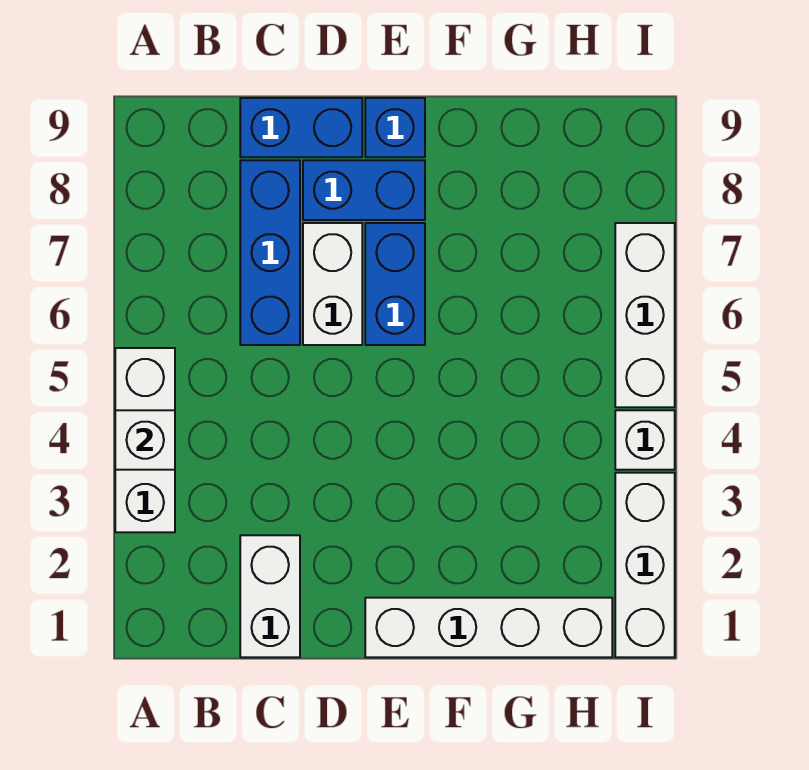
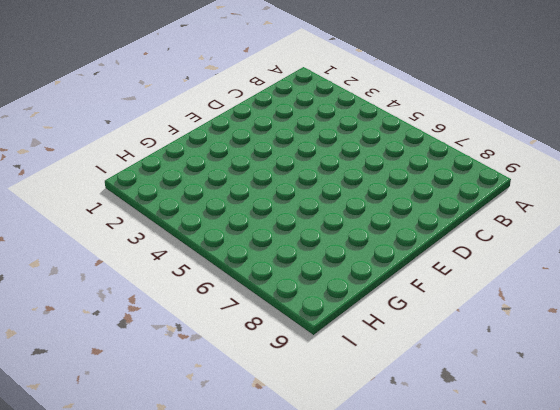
none -> white 1x3 brick [115,348,175,532]
none -> white 1x2 brick [240,535,300,657]
none -> blue 1x3 brick [240,160,300,345]

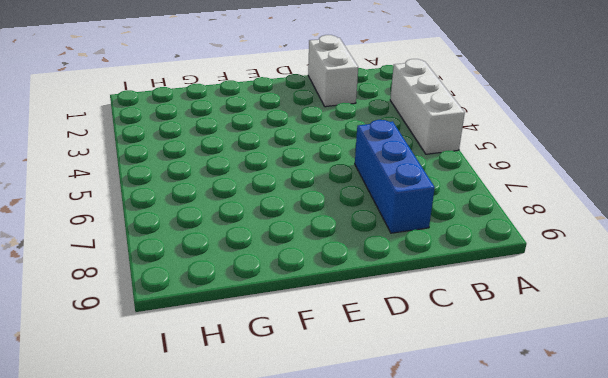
none -> blue 1x2 brick [240,98,362,157]
none -> white 1x2 brick [303,223,362,345]
none -> blue 1x2 brick [303,160,425,220]

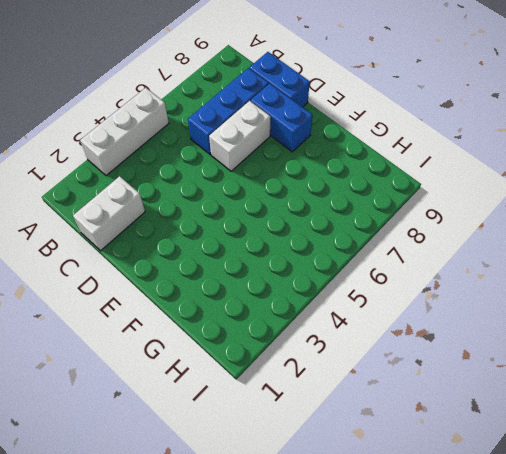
none -> white 1x4 brick [365,598,612,657]
none -> blue 1x2 brick [365,223,425,345]
none -> blue 1x1 brick [365,98,425,157]

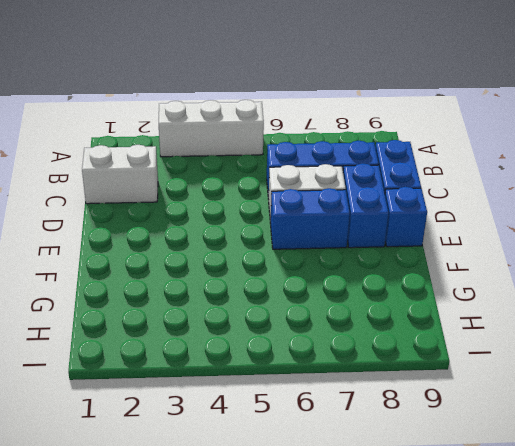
none -> white 1x4 brick [365,598,612,657]
none -> white 1x3 brick [615,473,675,657]
none -> white 1x1 brick [615,410,675,470]

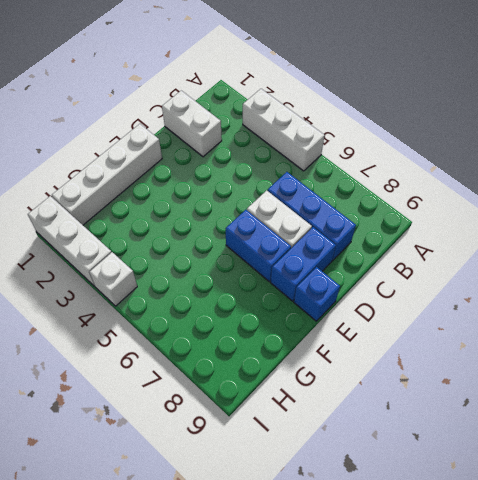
none -> blue 1x2 brick [240,98,362,157]
none -> white 1x3 brick [615,223,675,407]
none -> white 1x1 brick [115,410,175,470]

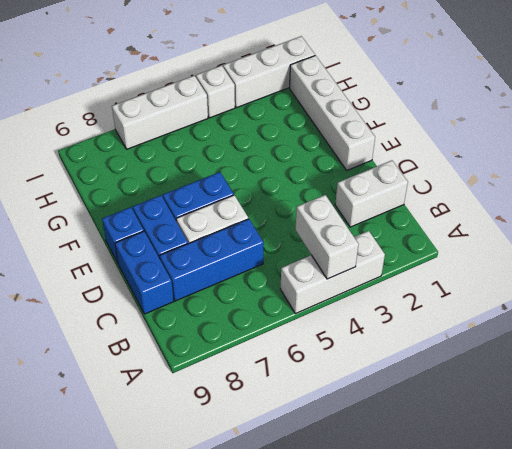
white 1x2 brick [296,195,359,279] -> white 1x1 brick [115,410,175,470]

